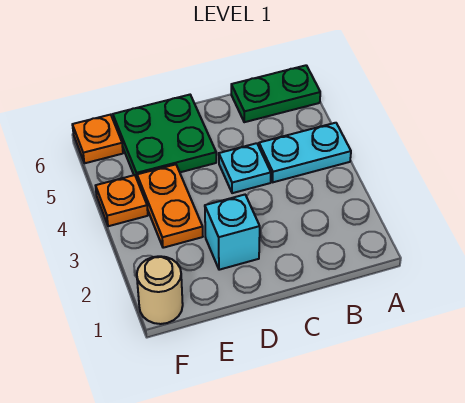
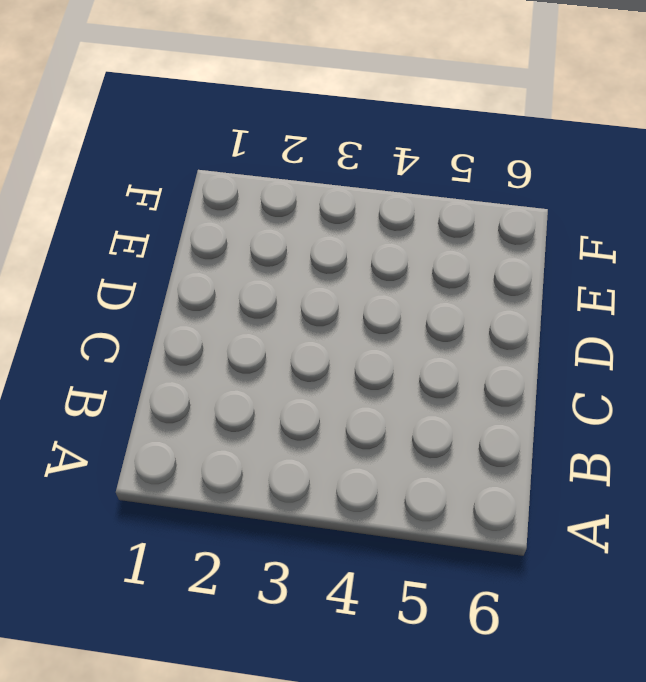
none -> cyan 1x2 plate [259,123,351,182]
none -> green 1x2 plate [231,65,320,122]

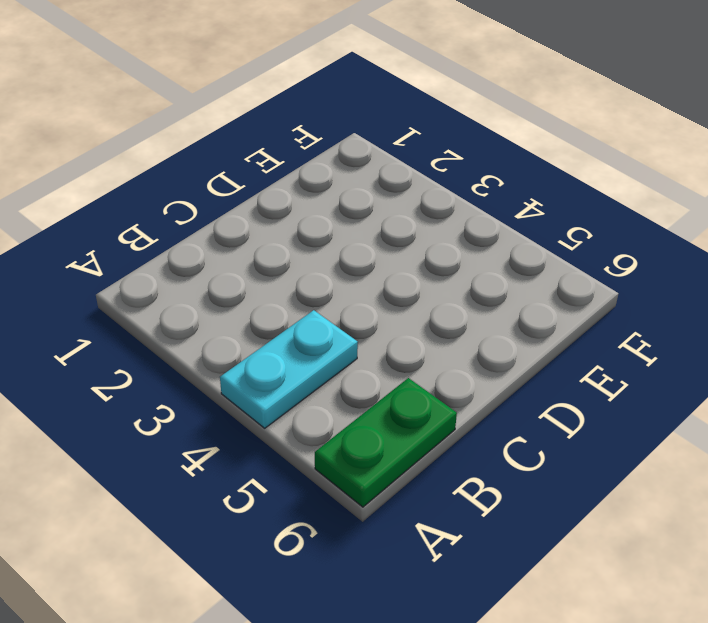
none -> cyan 1x1 plate [219,143,271,193]
none -> cyan 1x1 brick [205,195,260,270]

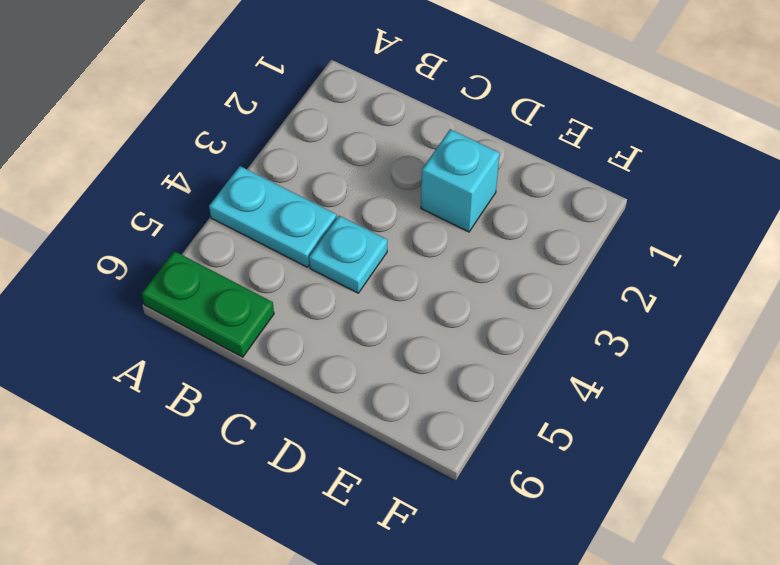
none -> green 2x2 plate [113,95,216,179]
none -> orange 1x2 plate [137,164,203,248]

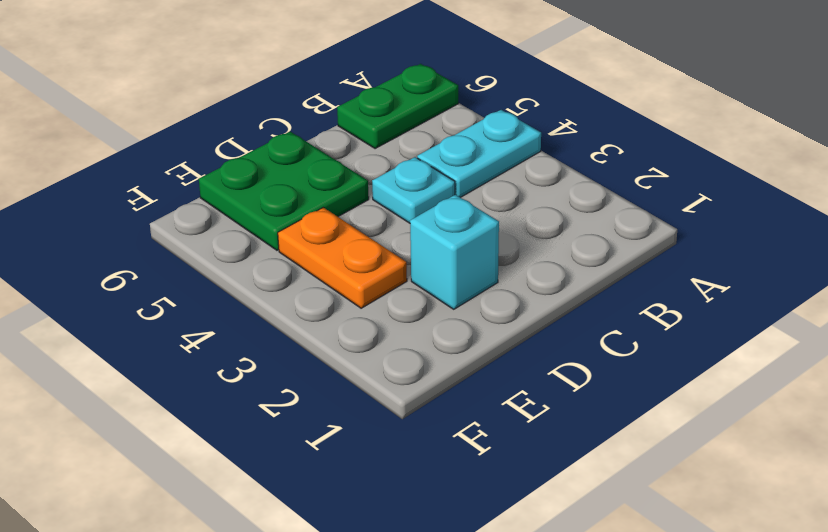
none -> tan 1x1 round brick [137,256,183,324]
none -> orange 1x1 plate [96,175,148,226]

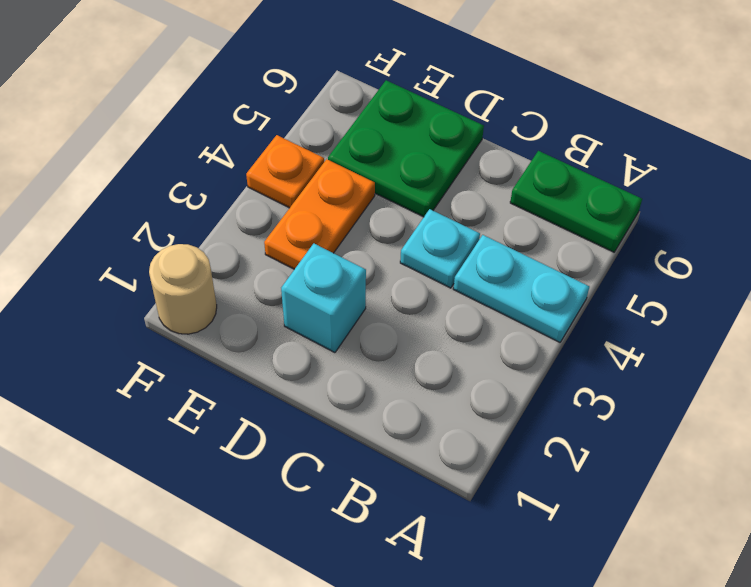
none -> orange 1x1 plate [72,115,123,163]

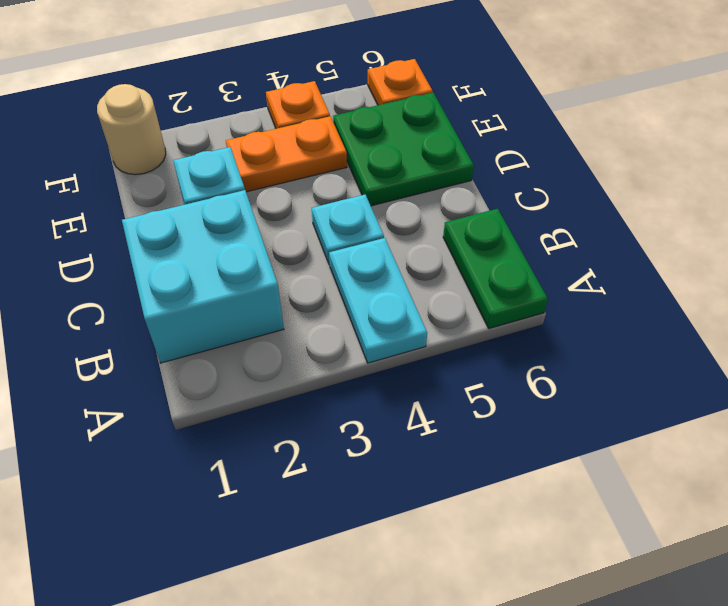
cyan 2x2 brick [122,190,284,363] -> none

